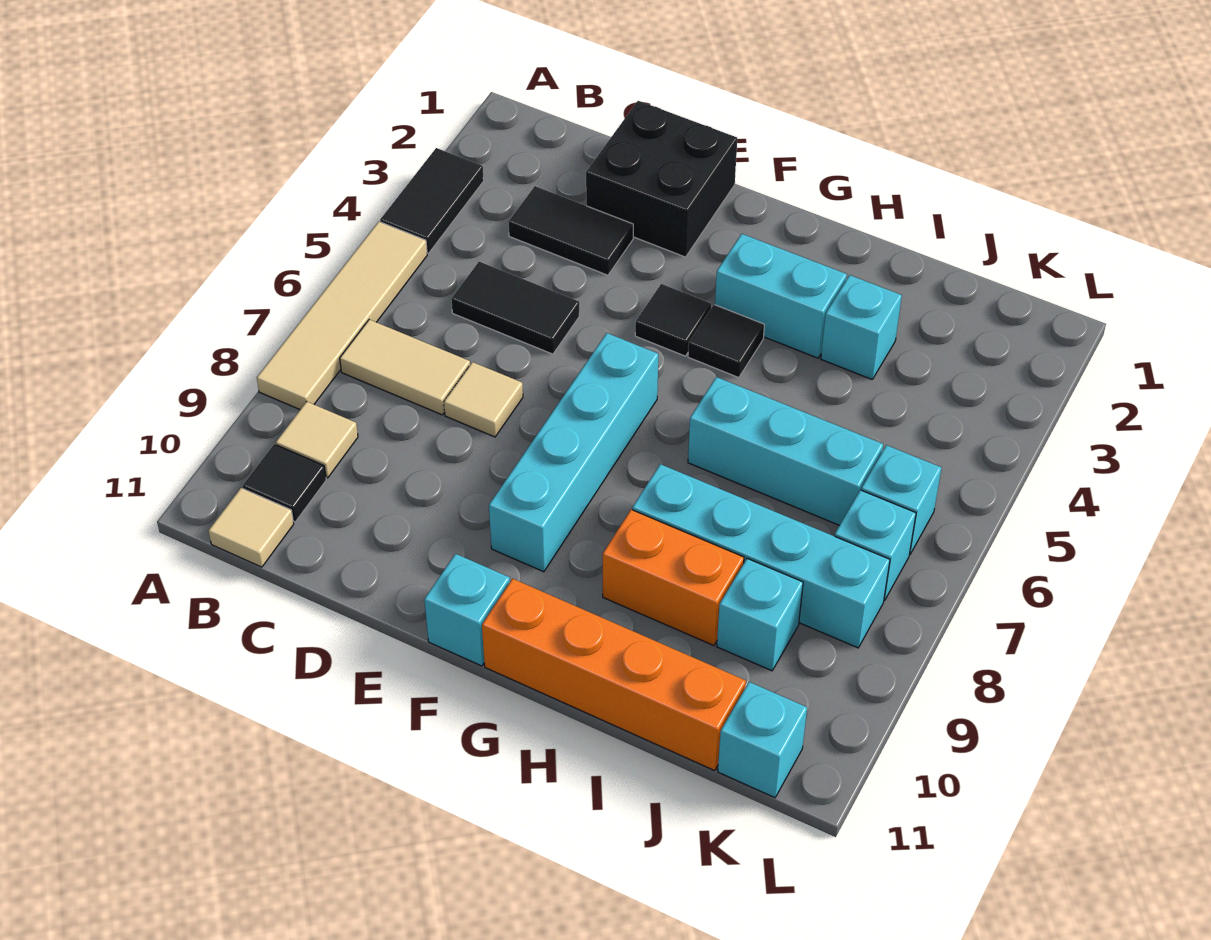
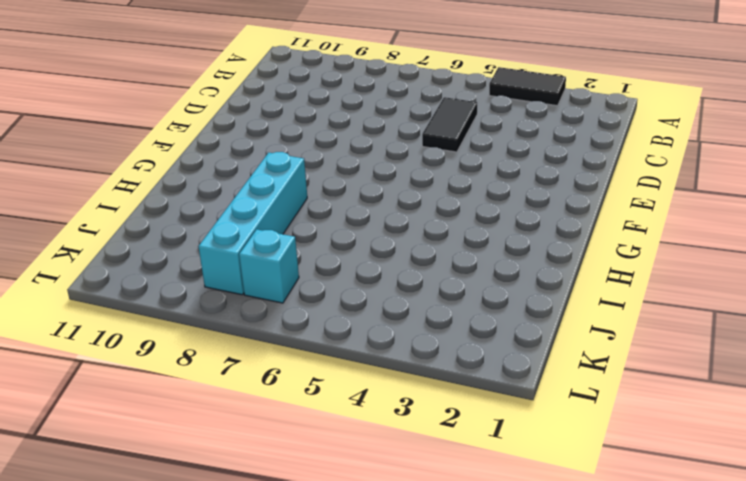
none -> tan 1x4 tile [257,222,427,409]
none -> tan 1x2 tile [340,320,470,415]
none -> tan 1x1 tile [276,402,358,478]

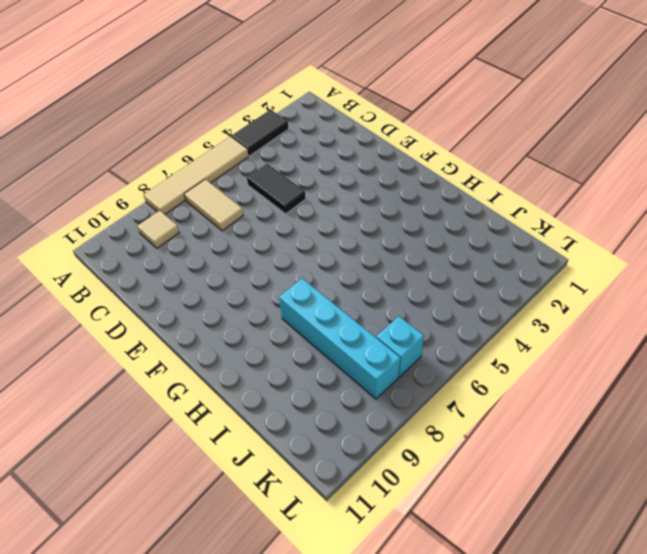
none -> black 1x1 tile [243,444,326,522]
none -> tan 1x1 tile [209,488,294,567]
none -> black 1x2 tile [509,186,633,275]

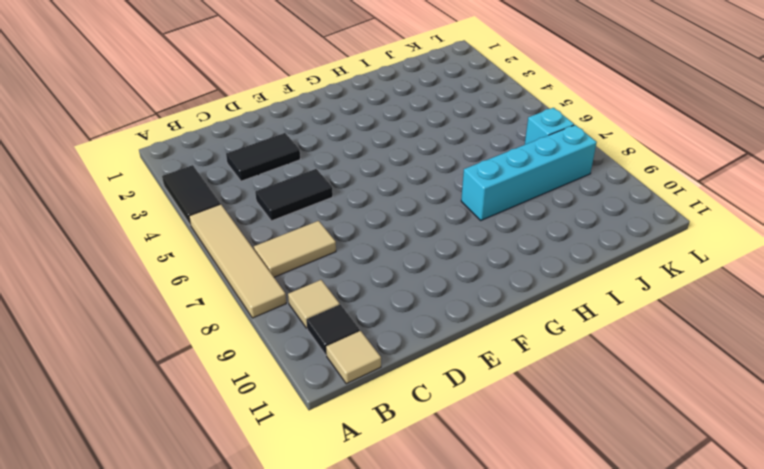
none -> black 2x2 brick [586,101,737,257]
none -> tan 1x1 tile [444,362,523,437]
none -> black 1x1 tile [635,284,711,356]

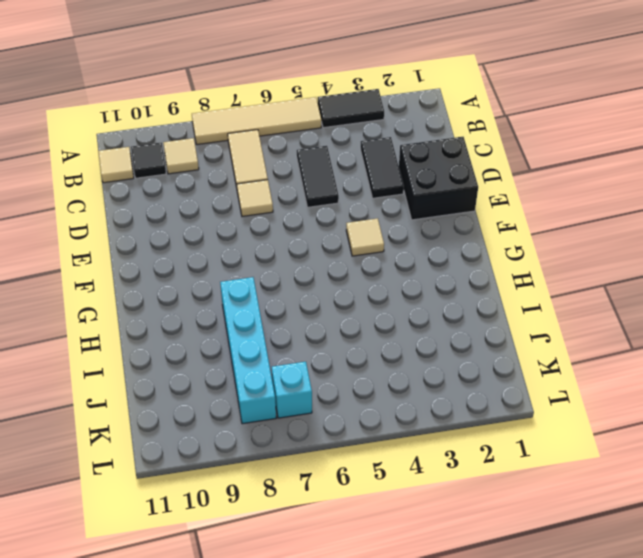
tan 1x1 tile [346,218,384,256] -> black 1x1 tile [635,284,711,356]
none -> cyan 1x4 brick [489,333,658,572]
none -> cyan 1x1 brick [424,554,510,666]
none -> cyan 1x2 brick [715,234,847,358]

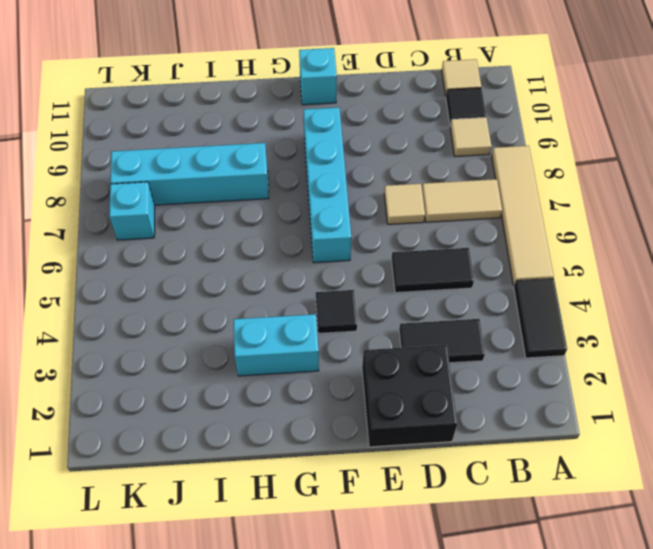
none -> black 1x1 tile [688,305,764,378]
none -> orange 1x4 brick [482,579,746,771]
none -> cyan 1x3 brick [688,377,883,525]

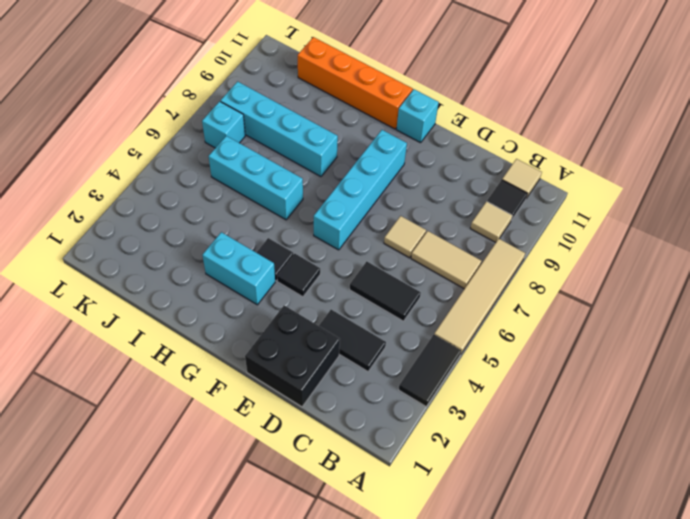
none -> orange 1x2 brick [602,510,744,645]
none -> cyan 1x1 brick [821,275,902,379]
none -> cyan 1x1 brick [717,559,803,671]

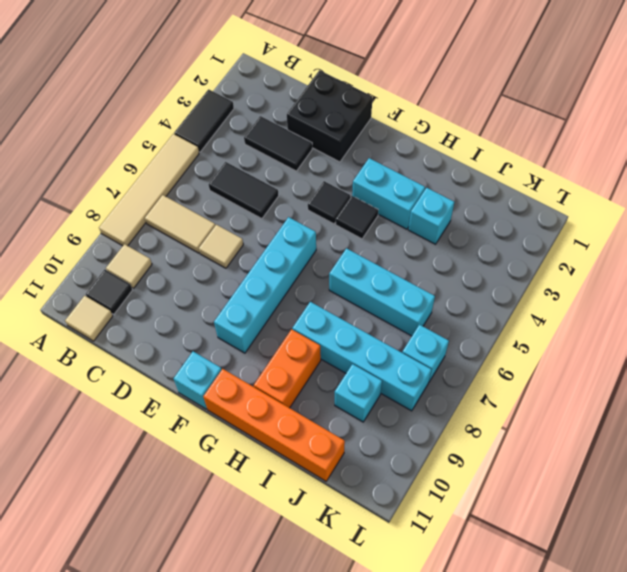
orange 1x2 brick [254,329,321,408] -> orange 1x2 brick turned to [602,510,744,645]
none -> cyan 1x1 brick [861,445,942,554]
none -> cyan 1x1 brick [718,682,807,798]

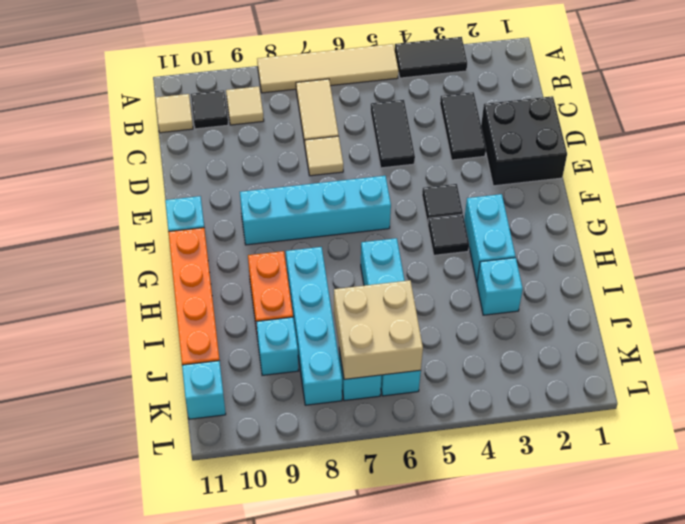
tan 2x2 brick [334,280,423,379] -> none

